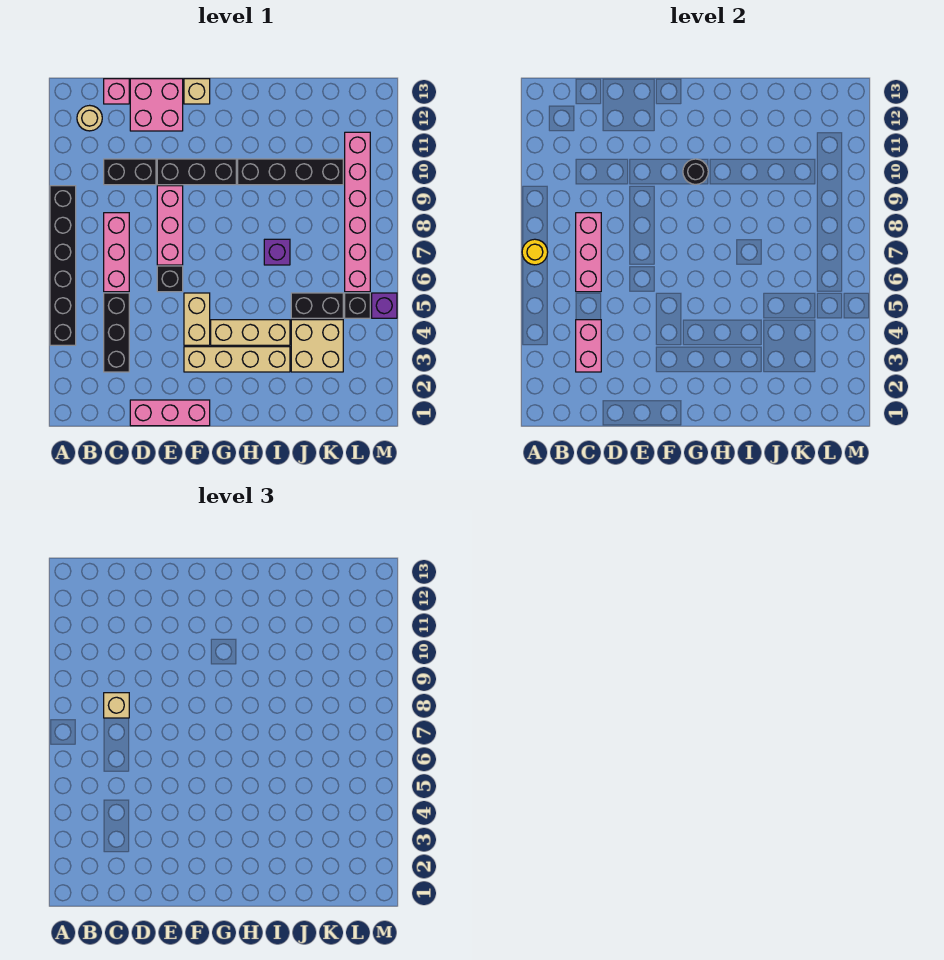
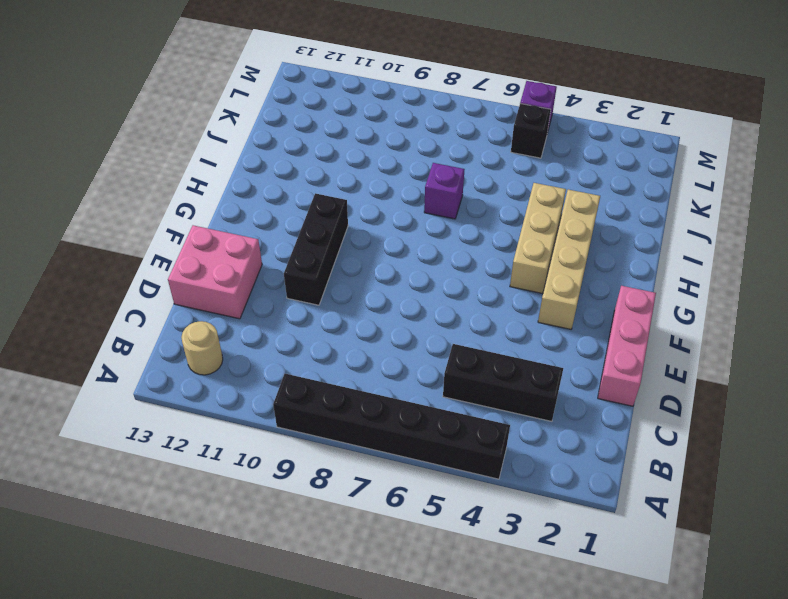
none -> pink 1x3 brick [104,213,129,292]
none -> black 1x2 brick [104,159,156,185]
none -> pink 1x1 brick [104,79,129,104]

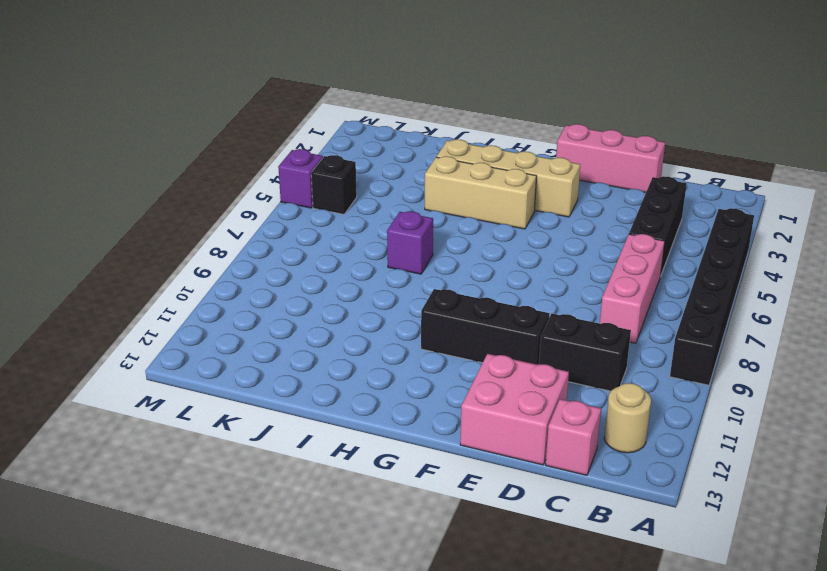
none -> black 1x1 brick [157,266,183,292]
none -> pink 1x3 brick [157,186,183,265]
none -> tan 1x2 brick [184,293,210,345]

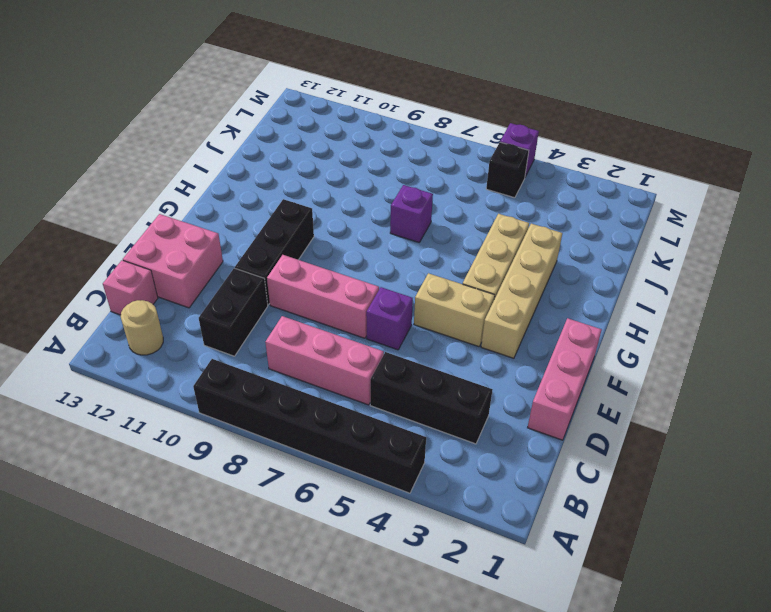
purple 1x1 brick [366,287,413,350] -> black 1x1 brick [157,266,183,292]
none -> tan 1x1 brick [184,79,210,104]
none -> black 1x4 brick [238,159,343,185]
none -> tan 2x2 brick [291,320,343,372]

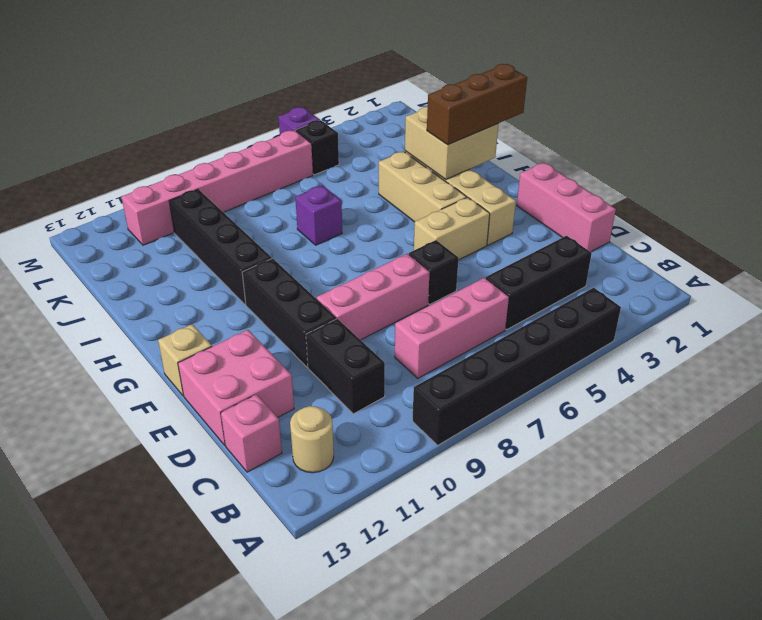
brown 1x3 brick [427,64,527,145] -> none
tan 2x2 brick [405,107,498,180] -> tan 2x2 brick moved to [291,320,343,372]
none -> black 1x2 brick [291,293,343,318]
none -> yellow 1x1 round brick [522,239,548,265]
none -> pink 1x2 brick [576,320,601,372]

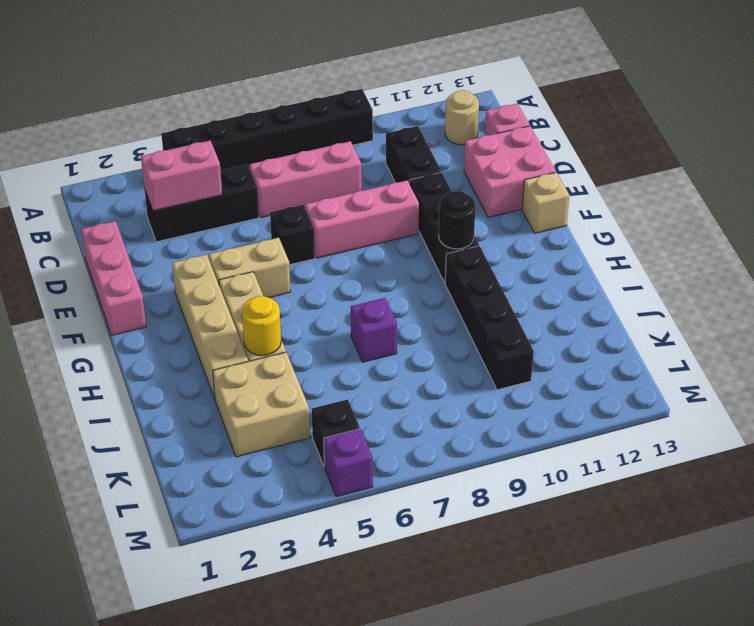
yellow 1x1 round brick [242,296,281,356] -> yellow 1x1 round brick moved to [522,239,548,265]
none -> black 1x2 brick [291,293,343,318]
none -> pink 1x6 brick [345,132,370,292]
none -> pink 1x3 brick [576,213,601,292]

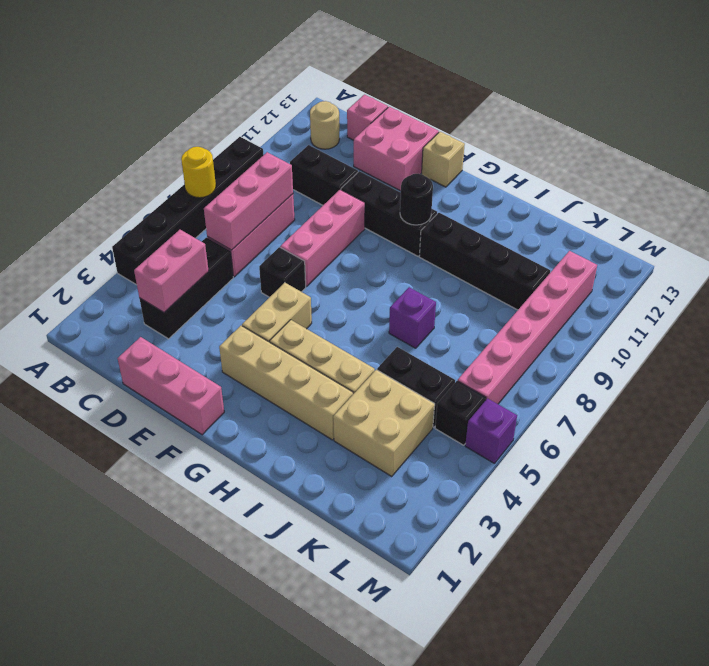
none -> tan 1x1 brick [104,693,129,718]

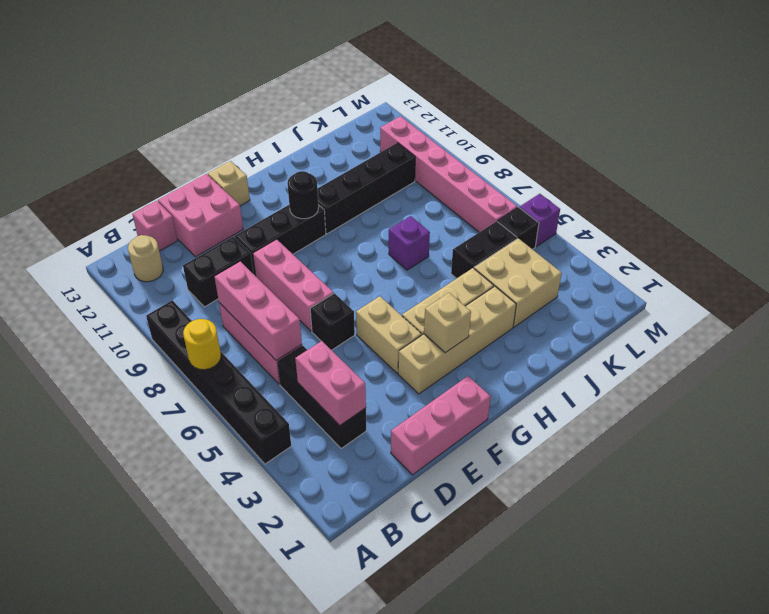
tan 1x1 brick [424,293,471,353] -> tan 1x1 brick moved to [104,693,129,718]

